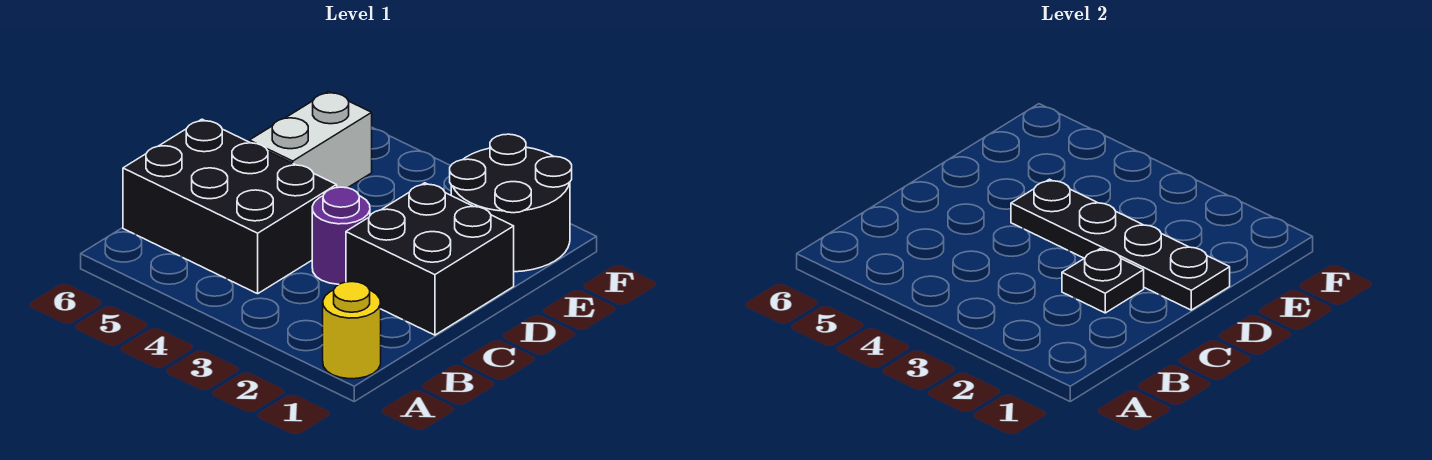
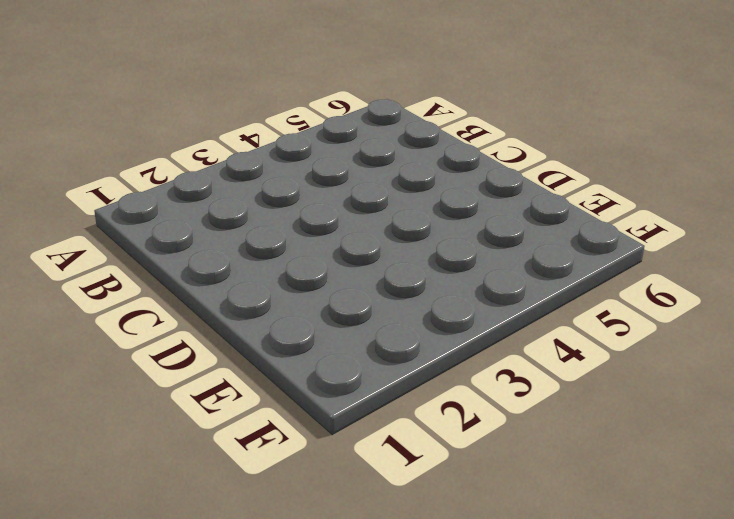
none -> yellow 1x1 round brick [323,282,381,379]
none -> black 2x3 brick [123,119,337,294]

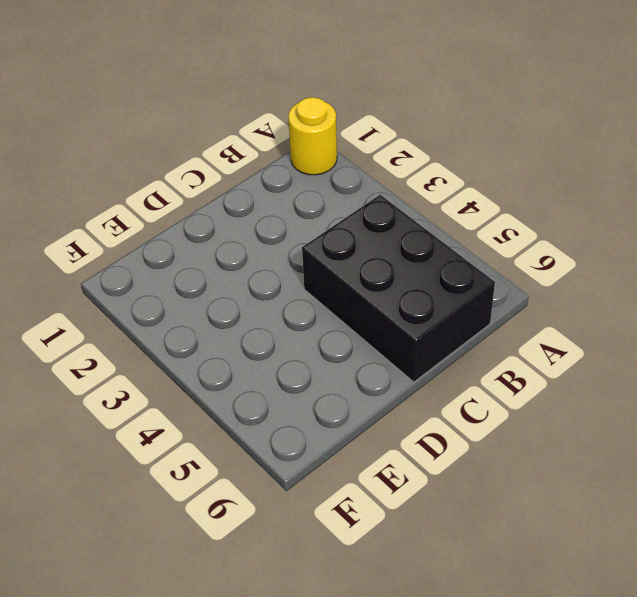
none -> black 2x2 brick [346,183,514,335]
none -> purple 1x1 round brick [312,187,370,284]

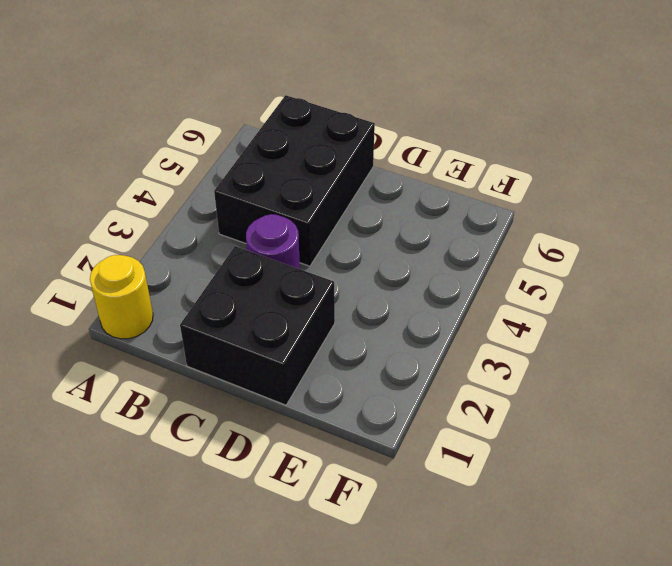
none -> white 1x2 brick [249,91,372,188]
none -> black 2x2 round brick [450,134,572,272]

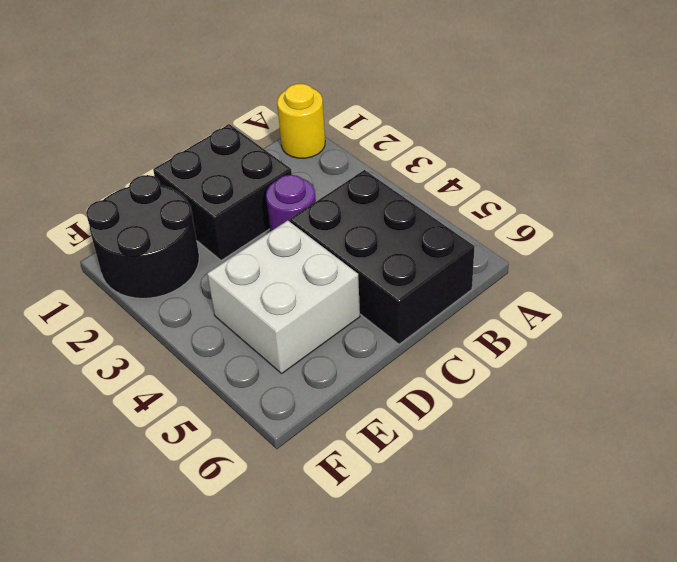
white 2x2 brick [207,220,360,373] -> white 1x2 brick [249,91,372,188]
none -> black 1x1 plate [1062,249,1144,313]
none -> black 1x4 plate [1011,179,1230,310]

